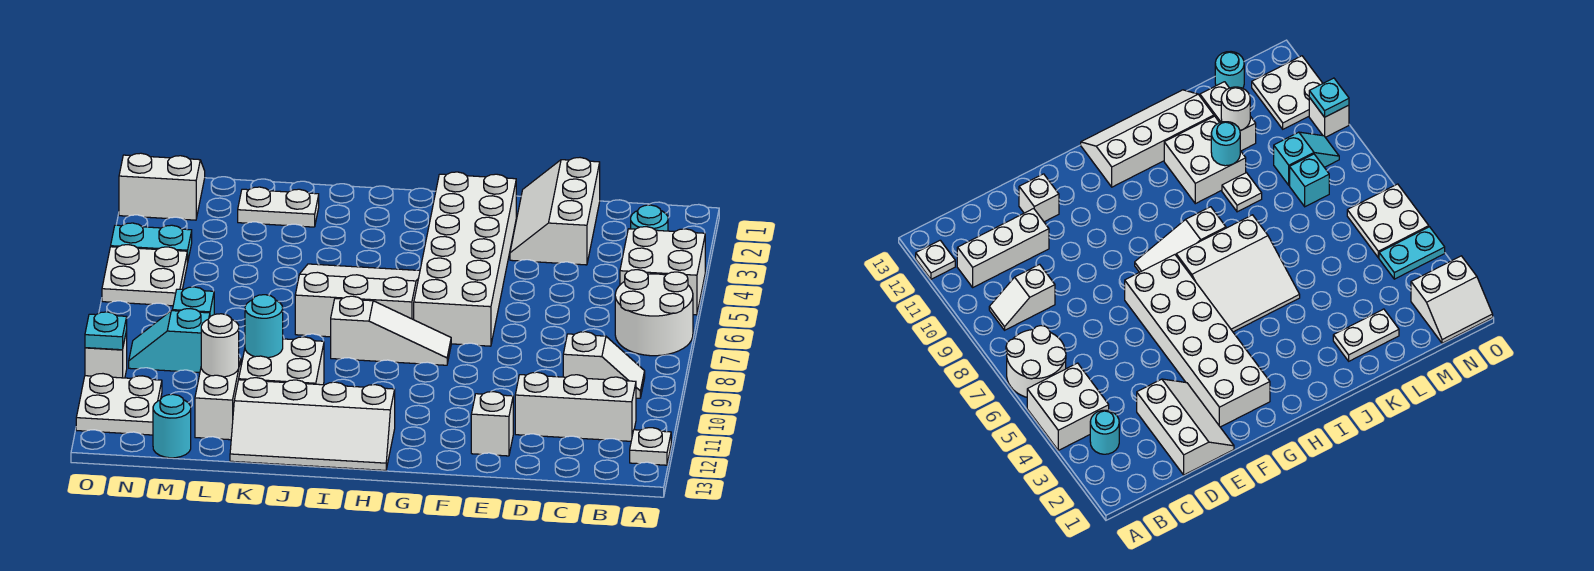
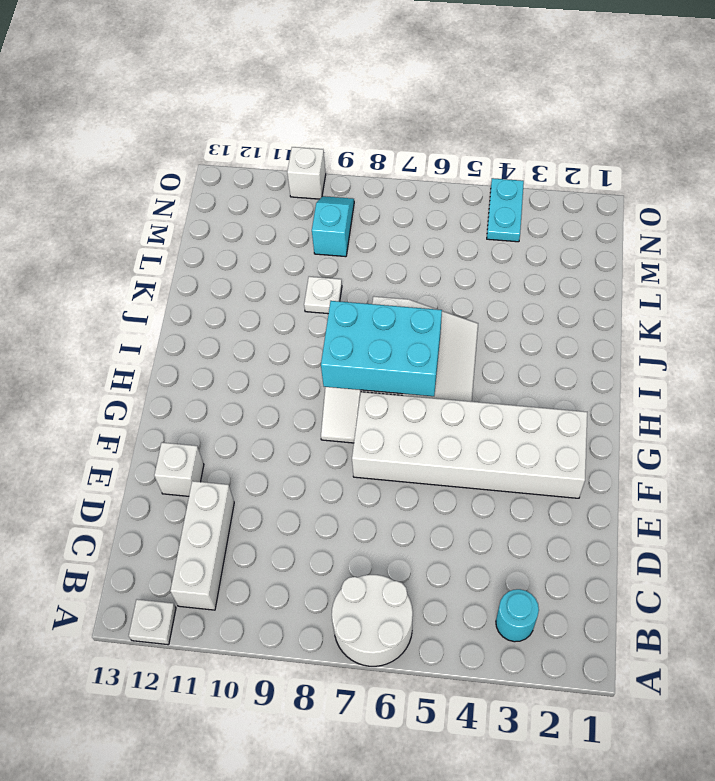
cyan 2x3 brick [321,301,442,396] -> none
none -> white 2x2 brick [620,227,705,315]
none -> white 1x2 slope [563,332,645,398]
none -> white 2x3 slope [510,158,600,265]

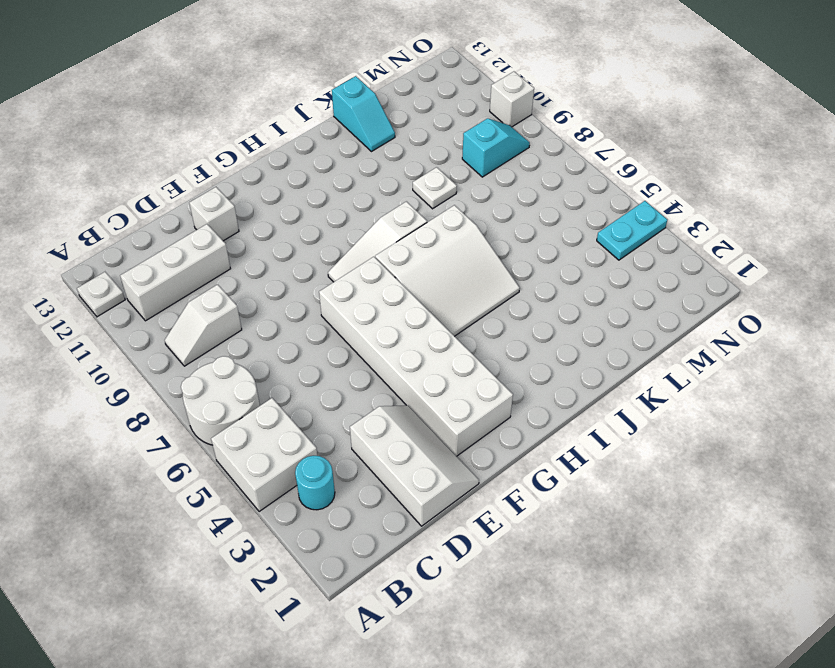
cyan 1x2 slope [332,76,395,152] -> white 2x4 slope [230,378,395,470]
none -> white 2x2 brick [239,337,324,385]
none -> white 1x2 plate [238,187,319,227]
none -> white 1x2 brick [195,358,241,440]

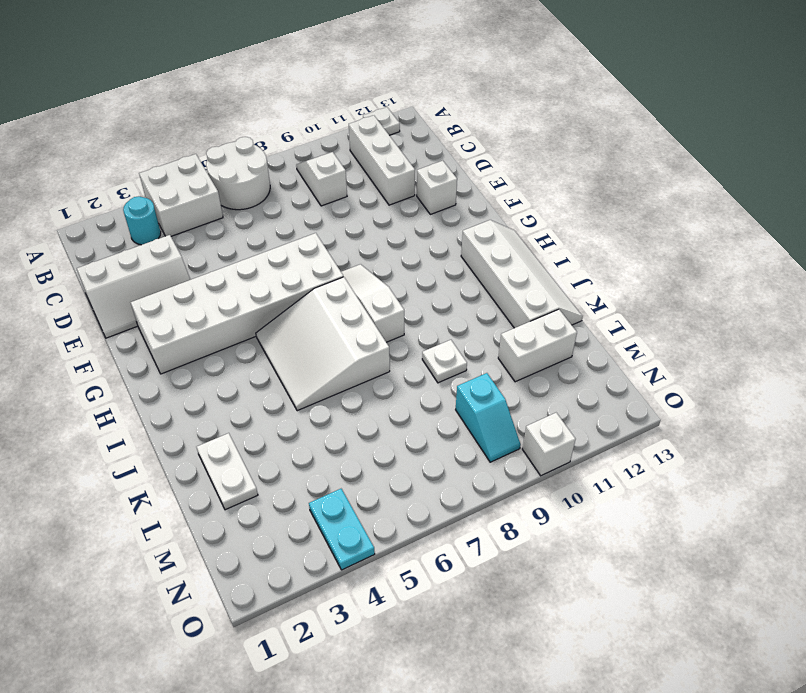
none -> white 2x2 brick [239,337,324,385]
none -> cyan 1x1 brick [172,287,214,316]
none -> cyan 1x1 round brick [153,394,191,458]

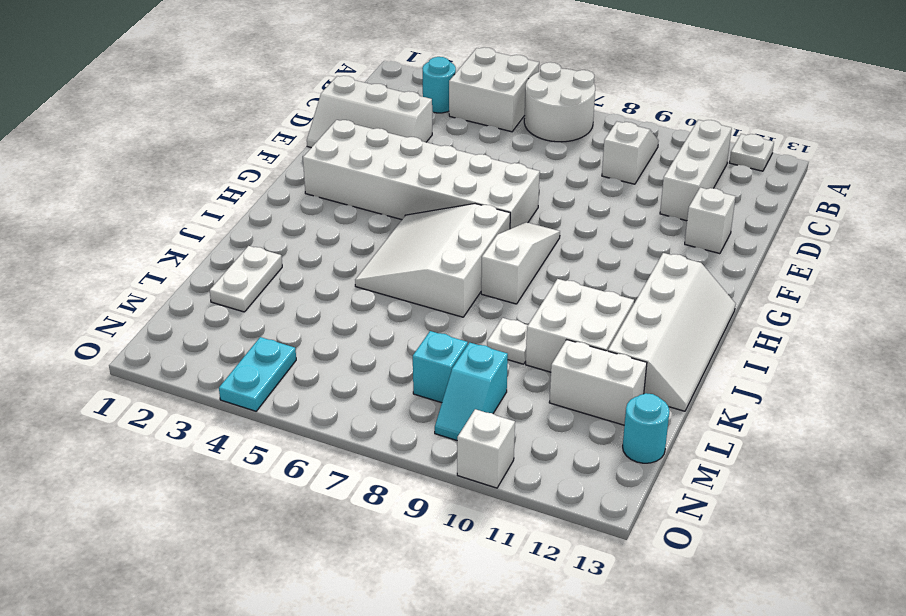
none -> white 2x2 slope [119,153,205,220]
none -> white 2x2 plate [102,245,187,306]
none -> white 2x2 plate [76,374,162,435]

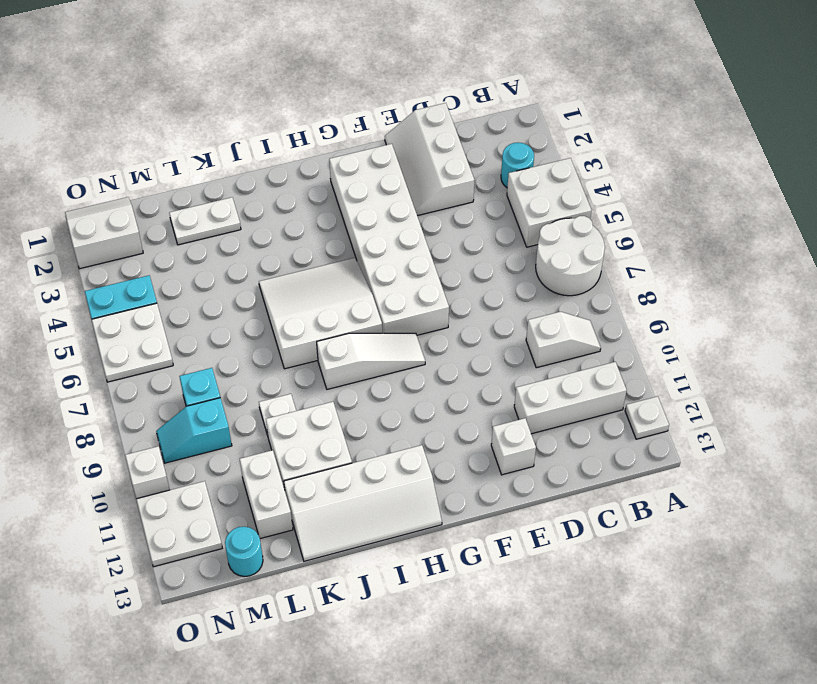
none -> cyan 1x1 round brick [245,295,283,358]
none -> white 1x1 round brick [201,314,239,377]
none -> cyan 1x1 plate [85,312,127,350]

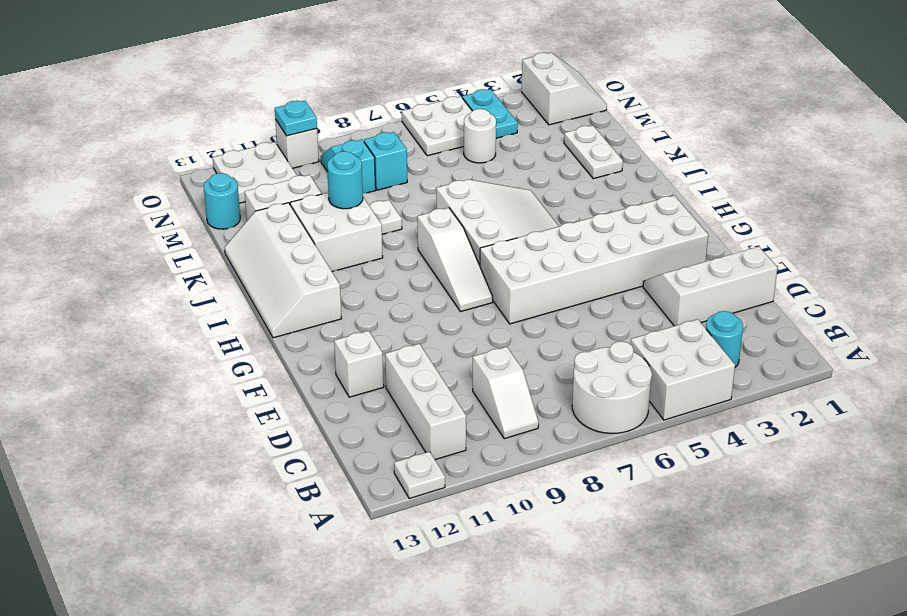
white 1x1 round brick [464,109,496,163] -> white 1x1 round brick moved to [201,314,239,377]

